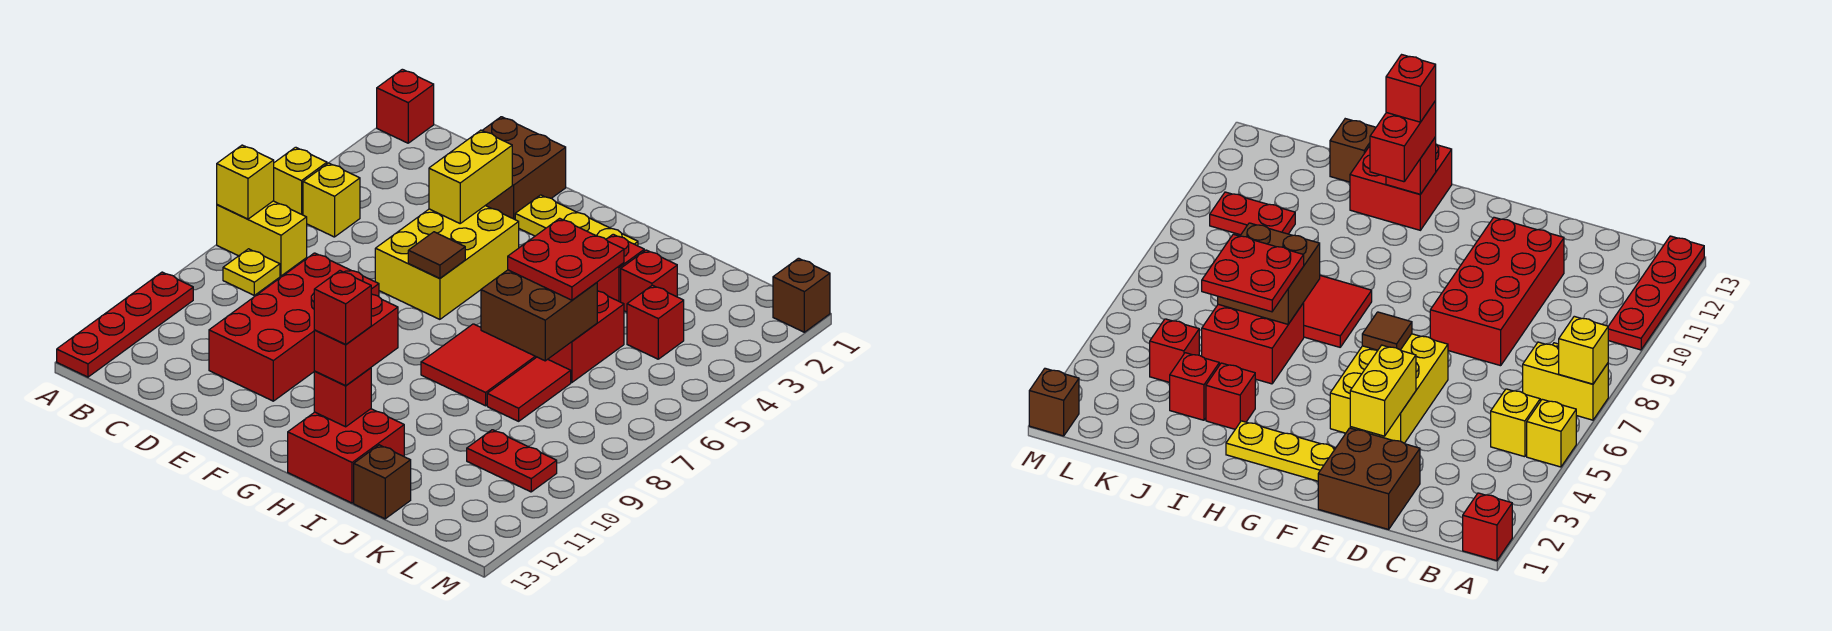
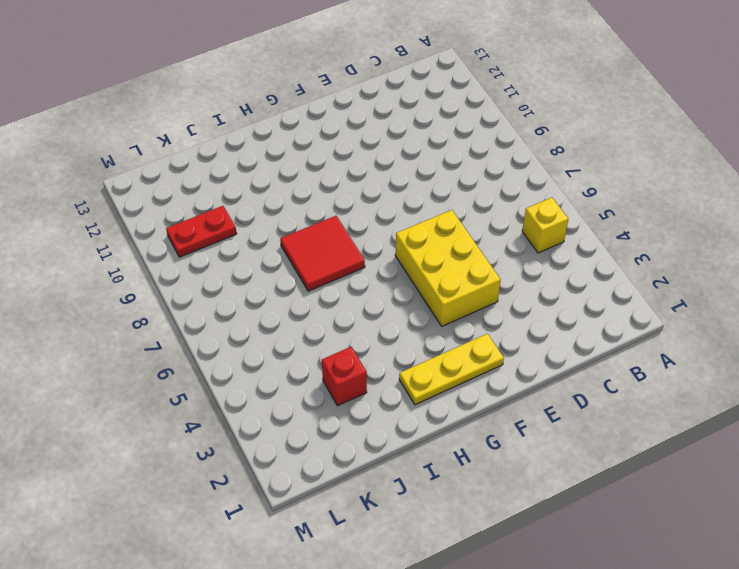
none -> red 1x1 brick [377,69,434,143]
none -> yellow 1x1 brick [274,147,327,215]
none -> yellow 1x2 brick [217,201,307,276]

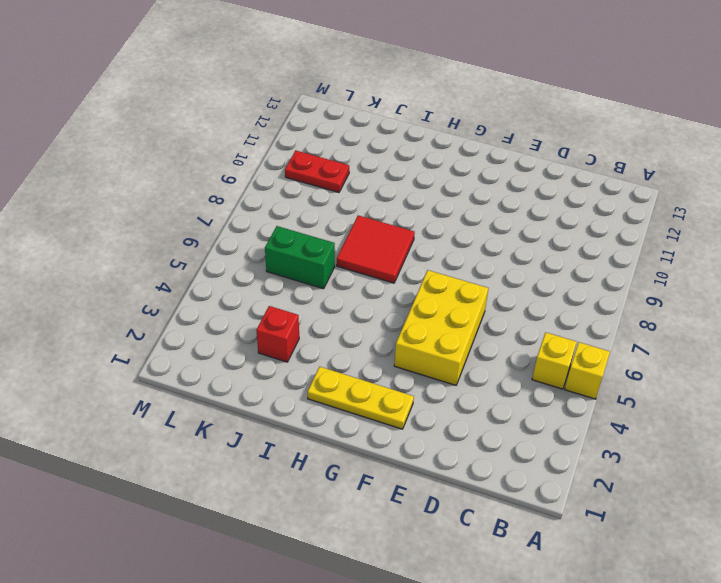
green 1x2 brick [265,226,335,289] -> red 2x2 brick [548,291,624,382]
none -> red 1x1 brick [377,69,434,143]
none -> yellow 1x2 brick [217,201,307,276]
none -> red 1x4 plate [57,272,193,377]

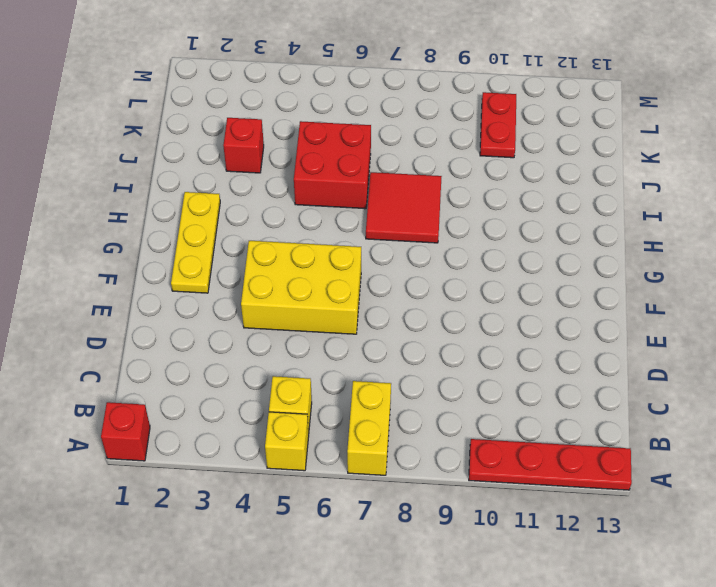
none -> yellow 1x1 plate [223,249,280,295]
none -> brown 2x2 brick [482,117,566,219]
none -> red 2x4 brick [209,253,379,401]

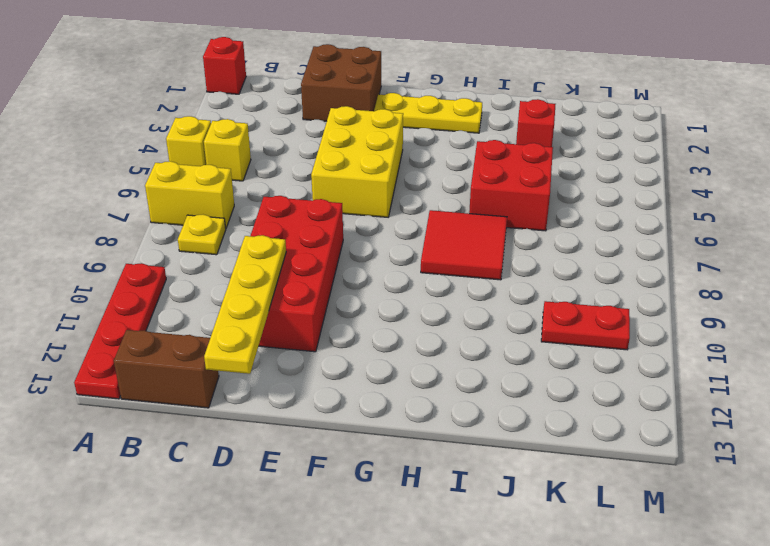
brown 1x2 brick [114,330,219,408] -> none
yellow 1x4 plate [204,235,286,374] -> none
none -> red 2x2 brick [288,409,404,503]
none -> red 1x1 brick [597,234,644,302]
none -> red 1x2 tile [487,357,571,421]

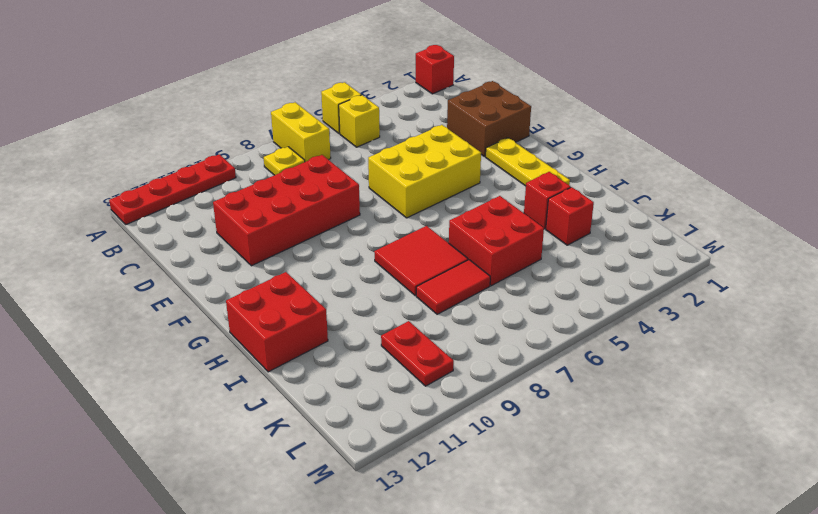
none -> brown 1x1 brick [354,445,411,519]
none -> red 1x1 brick [627,285,684,359]
none -> brown 1x1 brick [773,258,830,332]

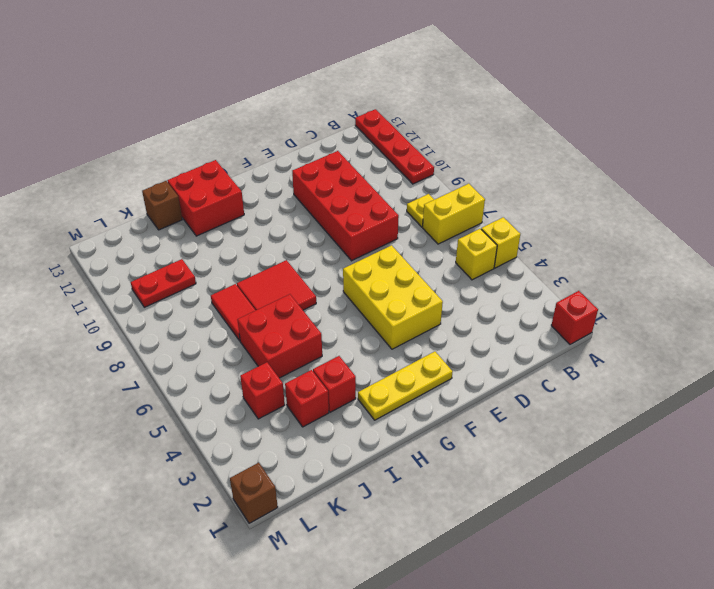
none -> brown 2x2 brick [482,117,566,219]
none -> yellow 1x1 brick [217,145,274,219]
none -> yellow 1x2 brick [429,130,512,223]

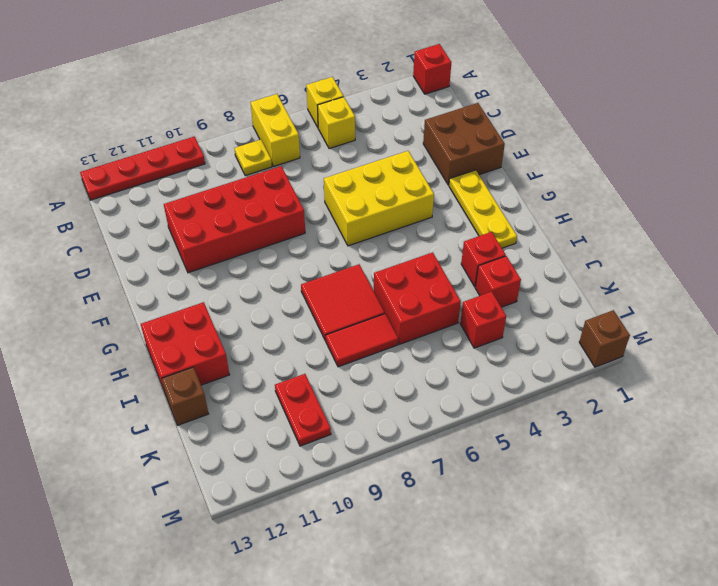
none -> yellow 1x1 brick [217,145,274,219]
none -> yellow 1x2 brick [429,130,512,223]
none -> brown 1x1 tile [408,232,465,278]

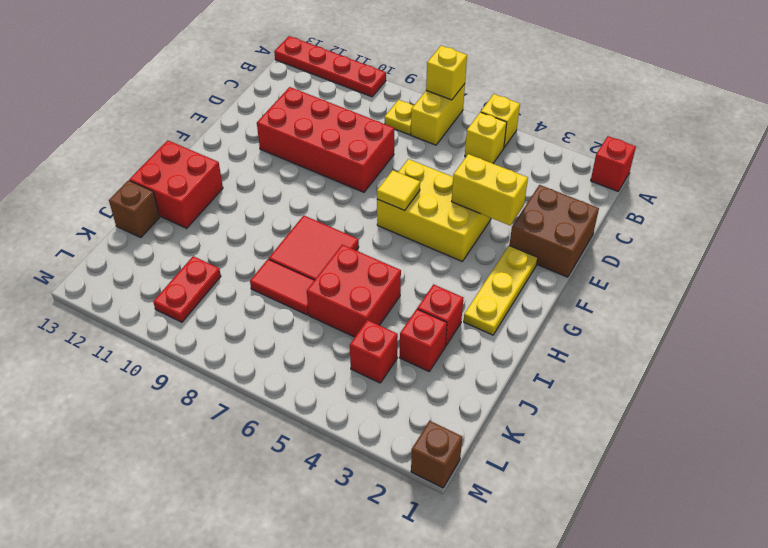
yellow 1x1 tile [377,170,420,210] -> brown 1x1 tile [408,232,465,278]
none -> red 1x1 brick [314,368,371,427]
none -> brown 2x2 brick [481,270,597,361]
none -> red 1x2 brick [314,294,398,386]

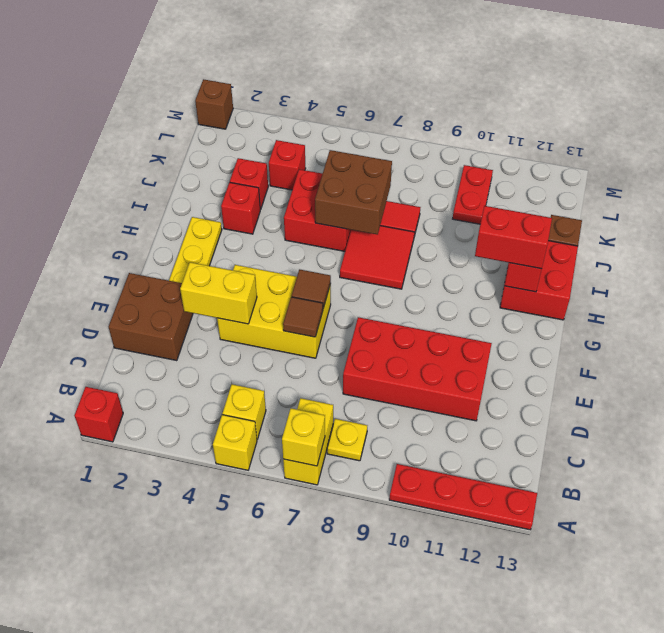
brown 1x1 tile [283,297,323,337] -> none
none -> red 2x2 plate [508,218,624,300]
none -> red 1x1 brick [314,271,371,345]

